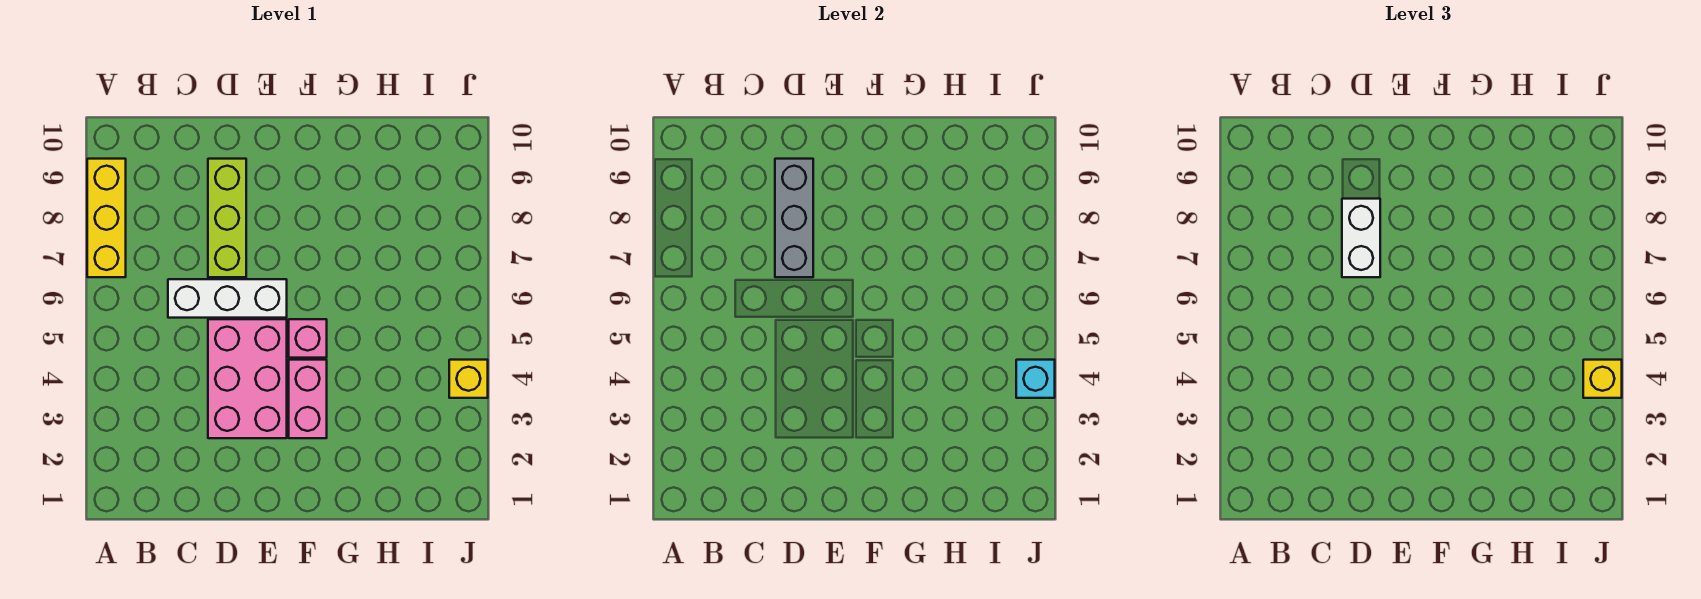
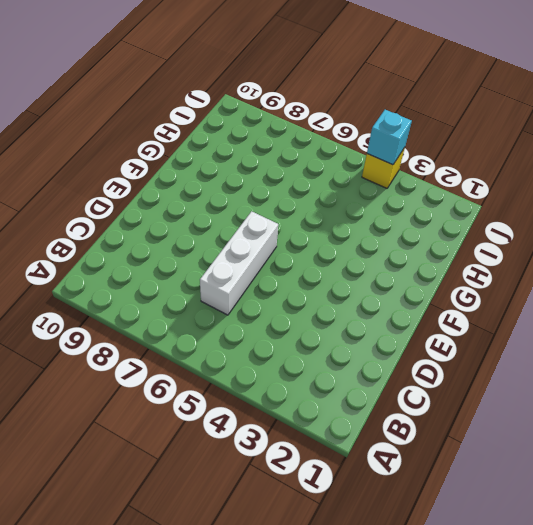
none -> yellow 1x3 brick [87,159,126,277]
none -> pink 2x3 brick [208,319,287,438]

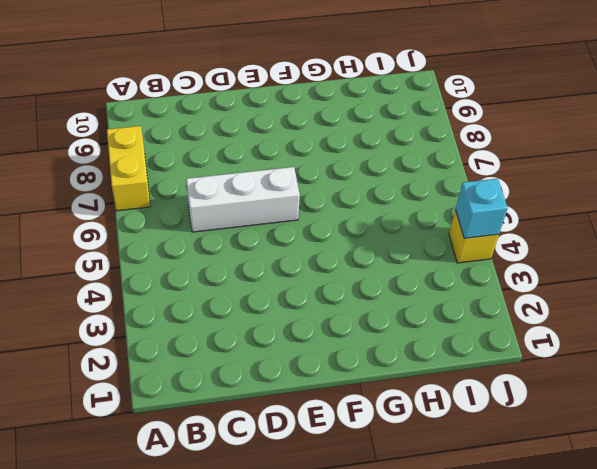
yellow 1x2 brick [107,126,150,211] -> yellow 1x3 brick [87,159,126,277]
none -> pink 2x3 brick [208,319,287,438]
none -> lime 1x3 brick [208,159,246,277]

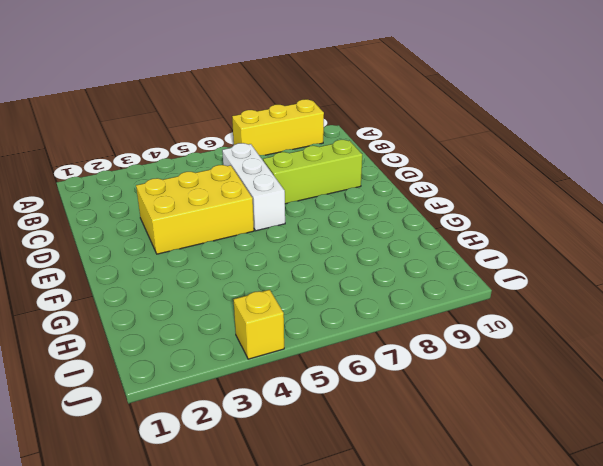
yellow 2x3 brick [136,165,254,254] -> pink 2x3 brick [208,319,287,438]
none -> pink 1x2 brick [289,360,327,438]
none -> pink 1x1 brick [289,319,327,358]

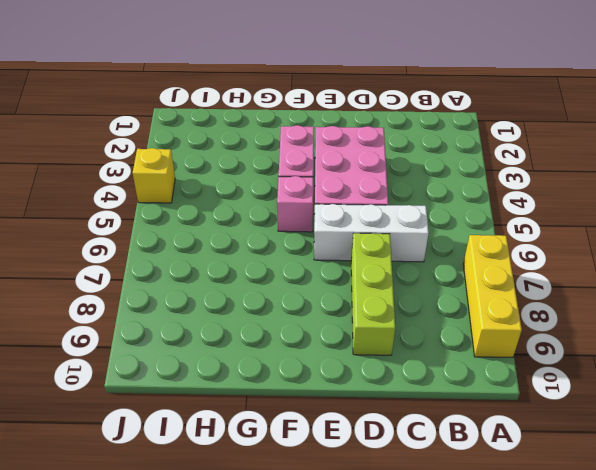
none -> grey 1x3 brick [775,159,813,277]
none -> cyan 1x1 brick [1016,360,1055,398]

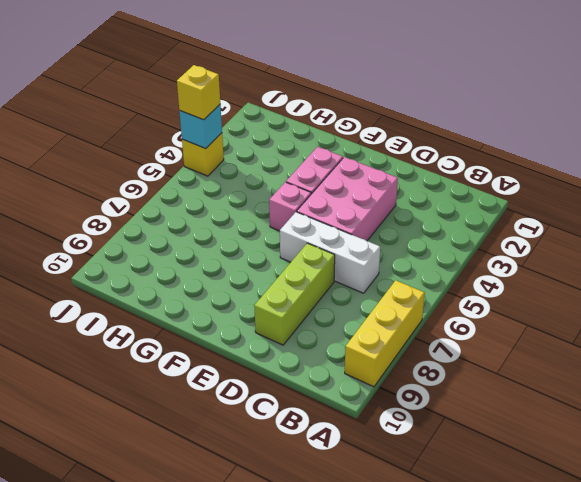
none -> grey 1x3 brick [775,159,813,277]
none -> white 1x2 brick [1342,199,1380,277]

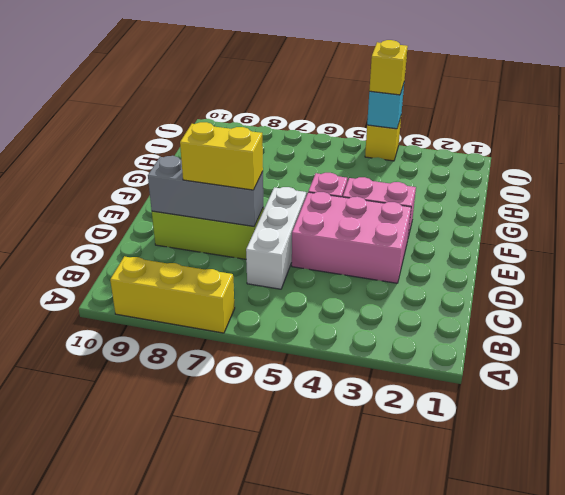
yellow 1x2 brick [180,122,263,190] -> white 1x2 brick [1342,199,1380,277]

